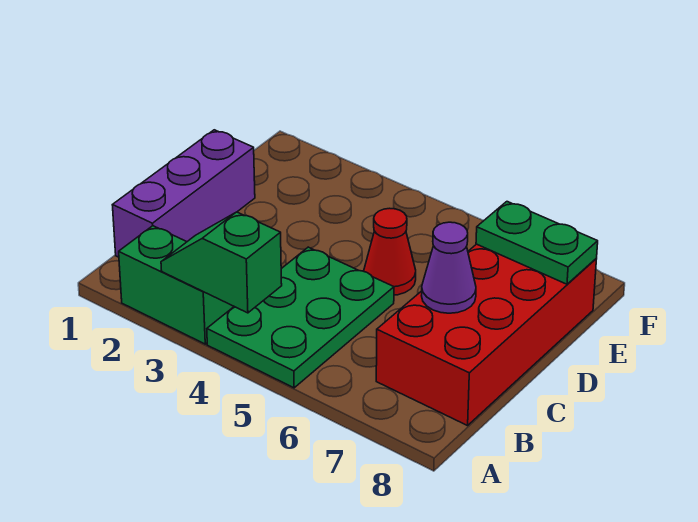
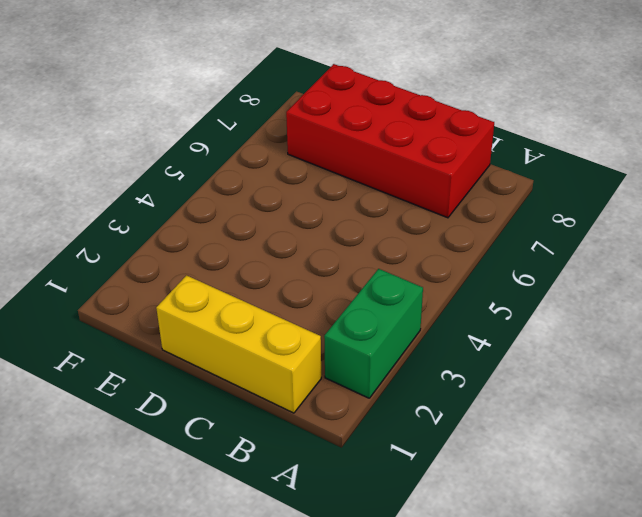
yellow 1x3 brick [156,275,321,413] -> purple 1x3 brick [113,130,255,257]
none -> green 2x3 plate [207,247,394,388]
none -> red 1x1 cone [364,208,416,295]

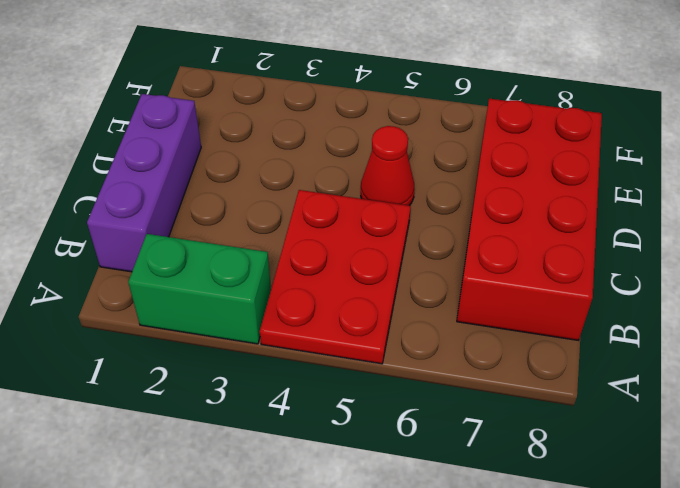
red 2x3 plate [260,190,411,364] -> green 2x3 plate [207,247,394,388]
none -> green 1x2 slope [161,212,282,313]
none -> purple 1x1 cone [422,222,476,313]

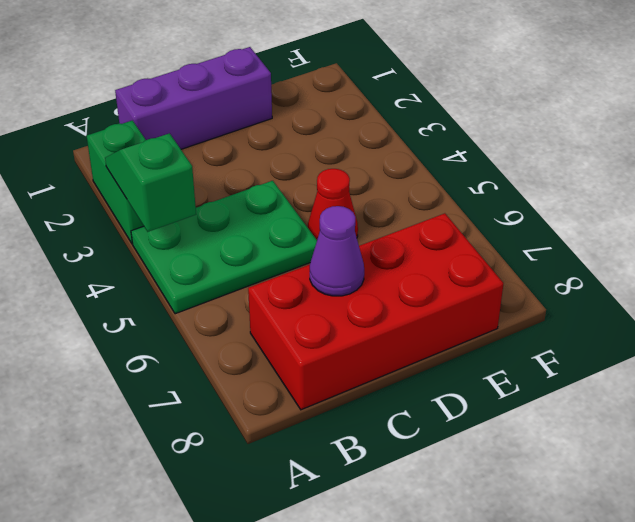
none -> green 1x2 plate [476,202,598,284]

